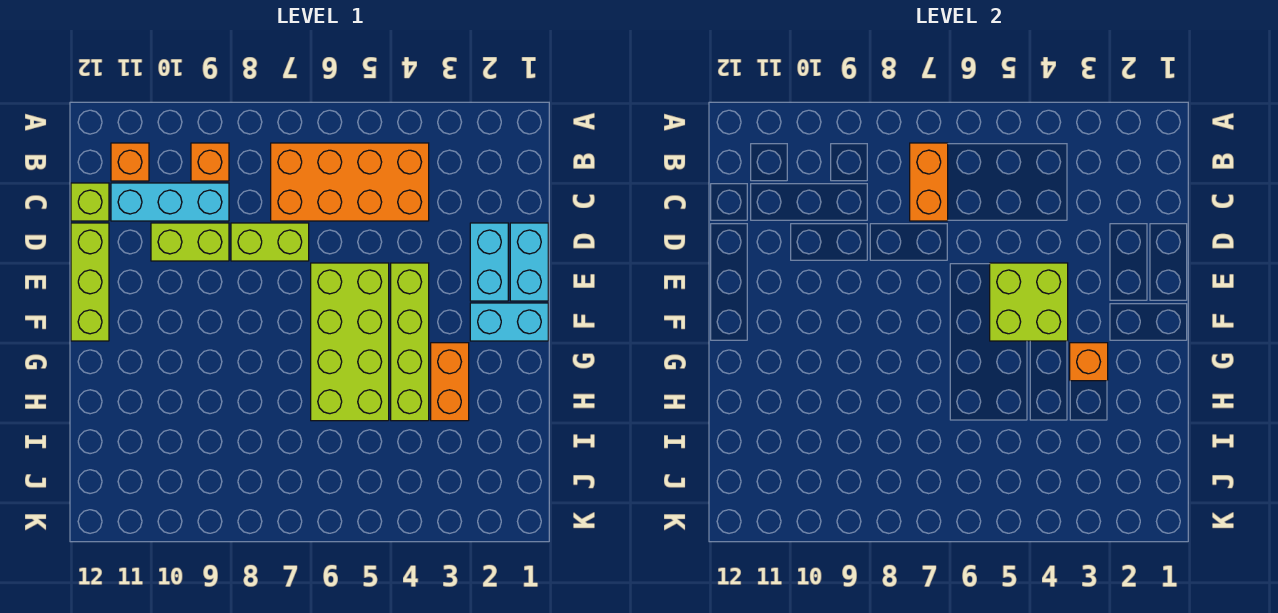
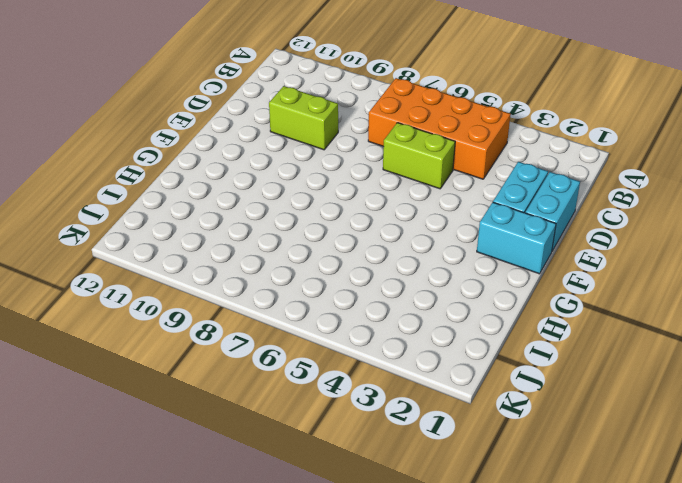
lime 1x2 brick [383,123,455,189] -> lime 1x2 brick moved to [231,223,309,261]
none -> orange 1x1 brick [191,143,229,181]
none -> orange 1x1 brick [111,143,149,181]
none -> cyan 1x3 brick [111,183,229,221]

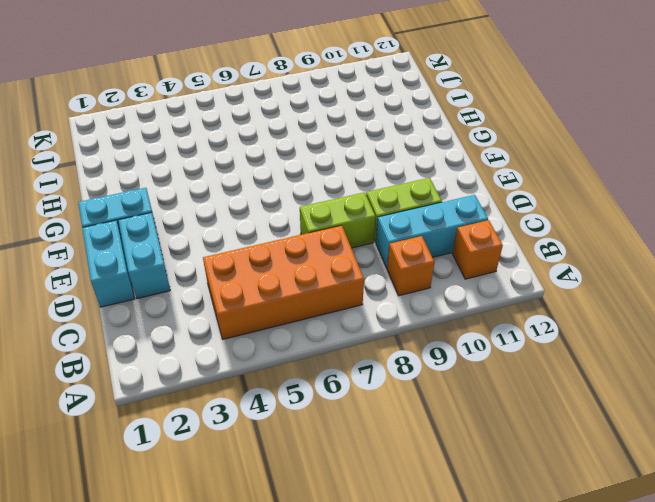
none -> lime 1x1 brick [71,183,109,221]
none -> lime 1x3 brick [71,223,109,341]
none -> lime 1x4 brick [391,263,429,421]

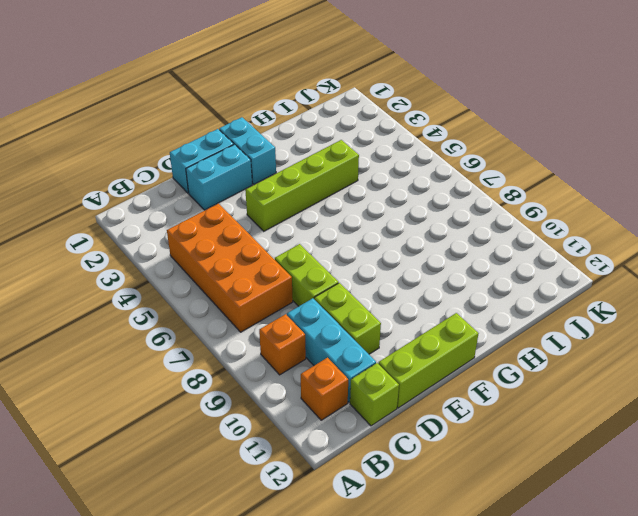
none -> lime 2x4 brick [311,263,389,421]
none -> orange 1x2 brick [431,343,469,421]
none -> orange 1x2 brick [910,143,948,221]

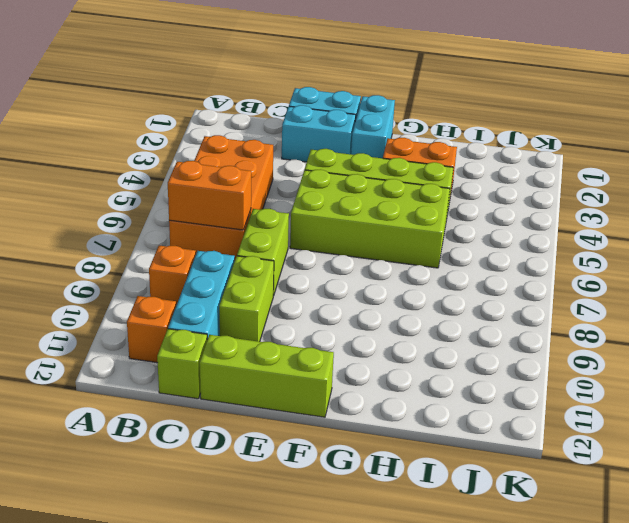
none -> lime 2x2 brick [990,263,1068,341]
none -> orange 1x1 brick [1070,343,1108,381]

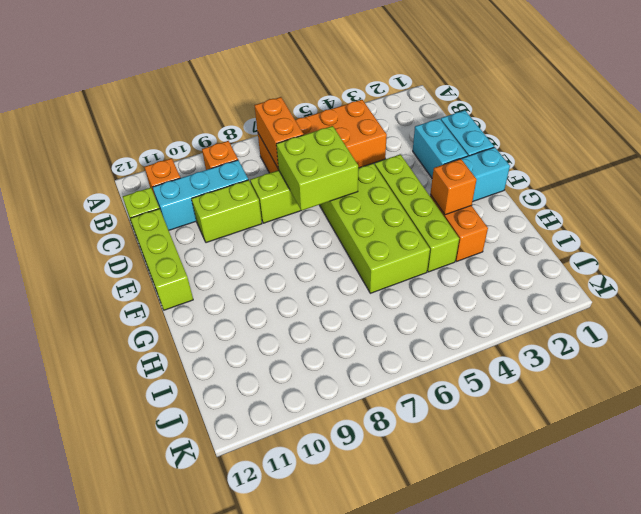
lime 2x2 brick [276,126,358,211] -> lime 2x2 brick moved to [990,263,1068,341]

